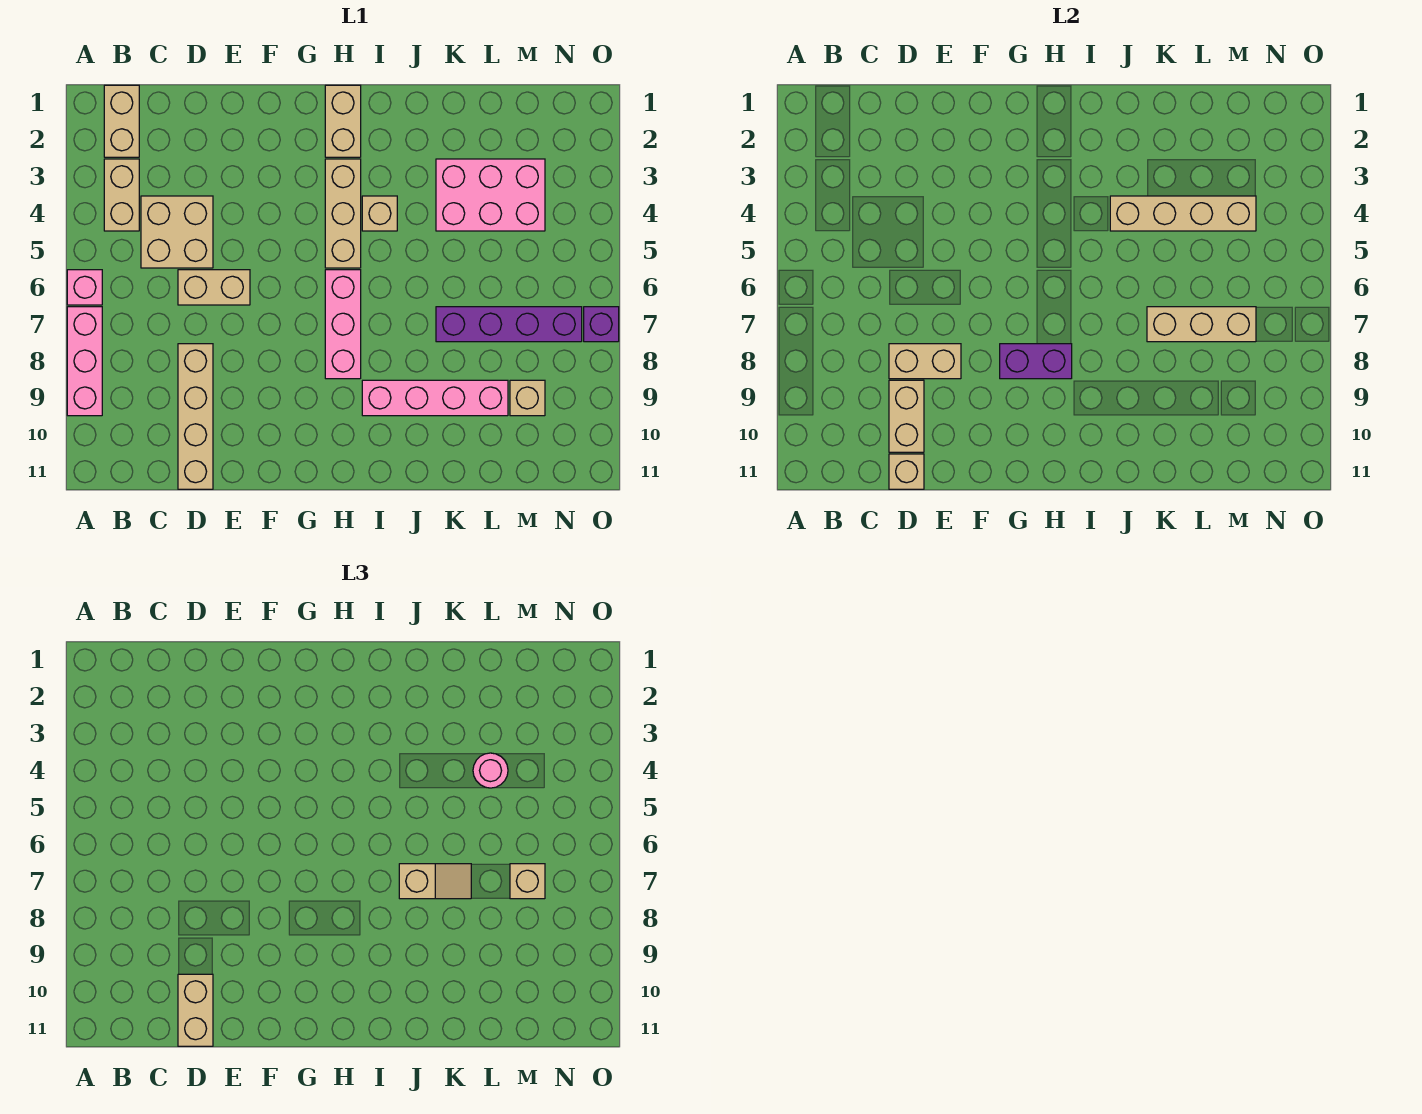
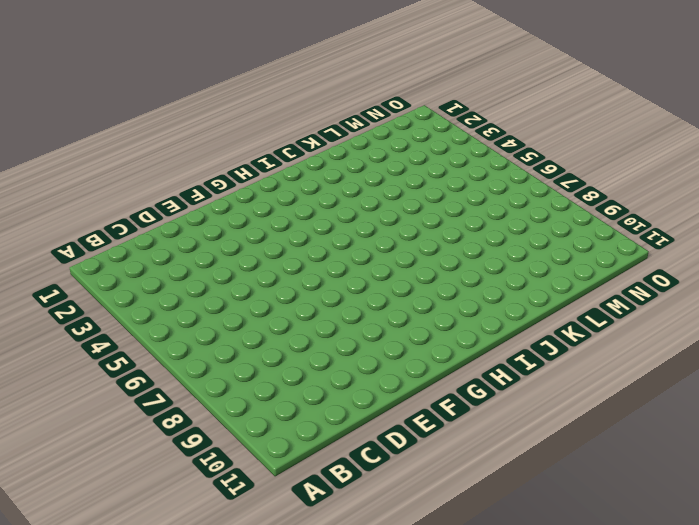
none -> pink 1x1 brick [67,270,102,305]
none -> pink 1x3 brick [67,307,102,416]
none -> tan 1x2 brick [104,85,139,157]

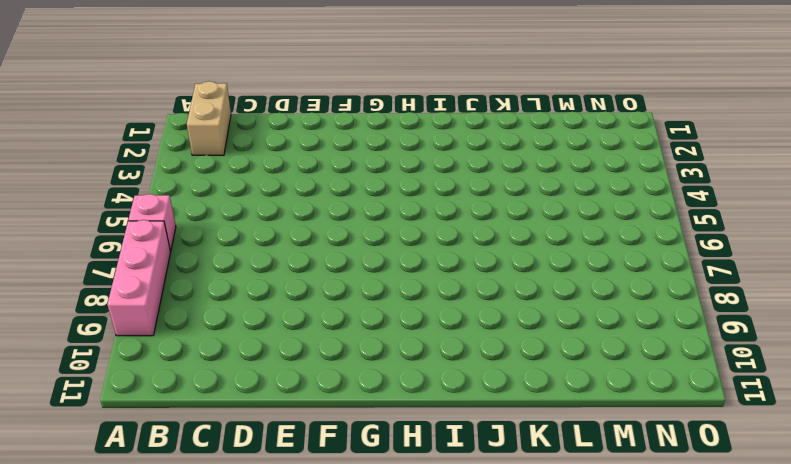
none -> tan 1x2 brick [104,159,139,231]
none -> tan 2x2 brick [141,196,213,268]
none -> tan 1x2 brick [178,270,250,305]

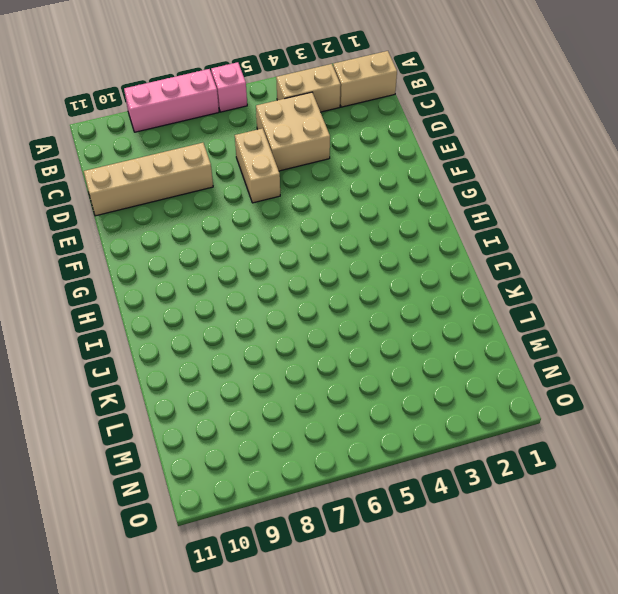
none -> tan 1x2 brick [325,85,361,157]
none -> tan 1x3 brick [325,159,361,268]
none -> pink 1x3 brick [325,270,361,379]

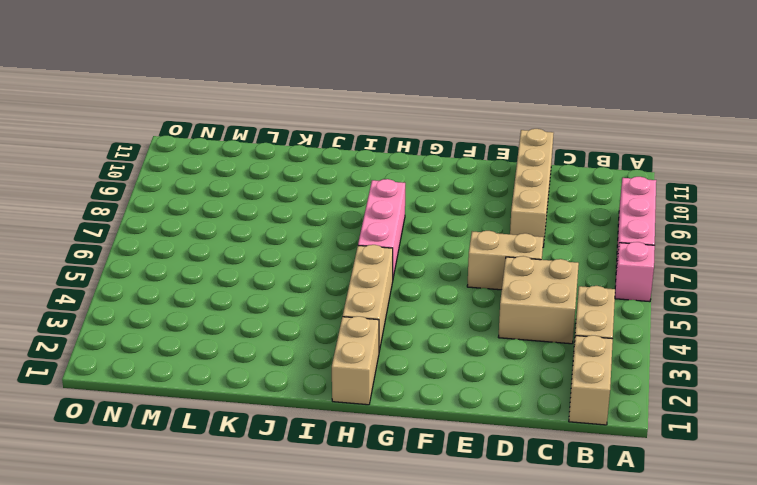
none -> tan 1x1 brick [362,196,397,231]
none -> pink 1x4 brick [362,380,508,416]
none -> pink 2x3 brick [436,159,545,231]

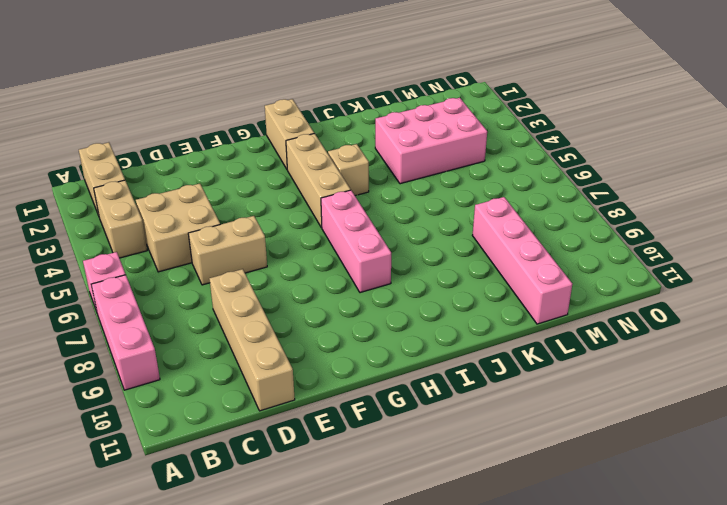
pink 1x4 brick [472,197,572,324] -> pink 1x4 brick turned to [362,380,508,416]
none -> purple 1x4 brick [436,307,582,342]
none -> tan 1x1 brick [510,380,545,416]
none -> purple 1x1 brick [584,307,619,342]

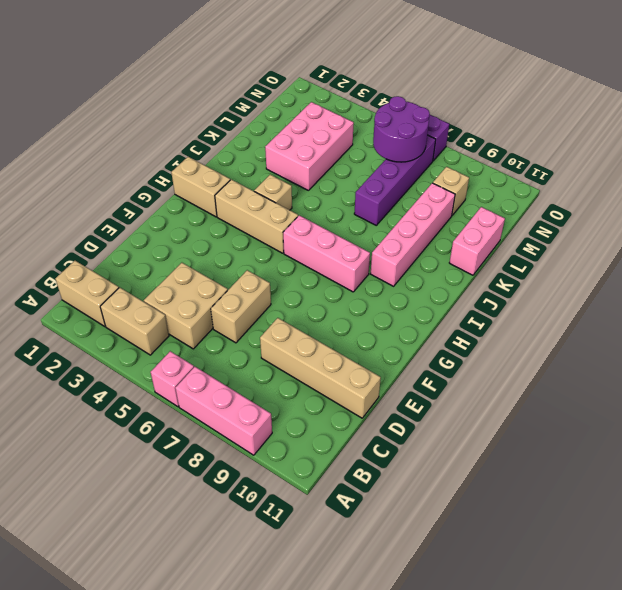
pink 1x2 brick [449,207,505,275] -> none
purple 2x2 round brick [373,96,430,162] -> tan 1x3 brick [1147,307,1256,342]
none -> tan 1x2 brick [889,344,961,379]
none -> tan 1x2 brick [889,380,924,452]
none -> tan 1x1 brick [889,454,924,489]

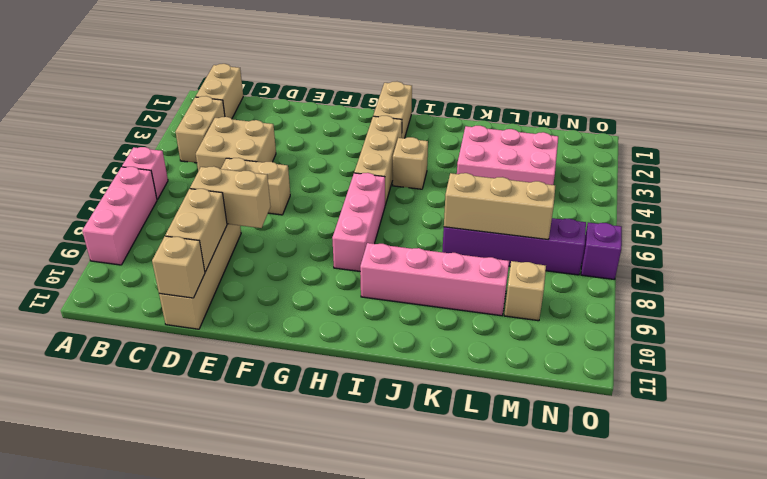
none -> purple 1x2 brick [1000,344,1072,379]
none -> tan 1x4 brick [1110,196,1256,231]
none -> tan 1x2 brick [178,974,213,1046]

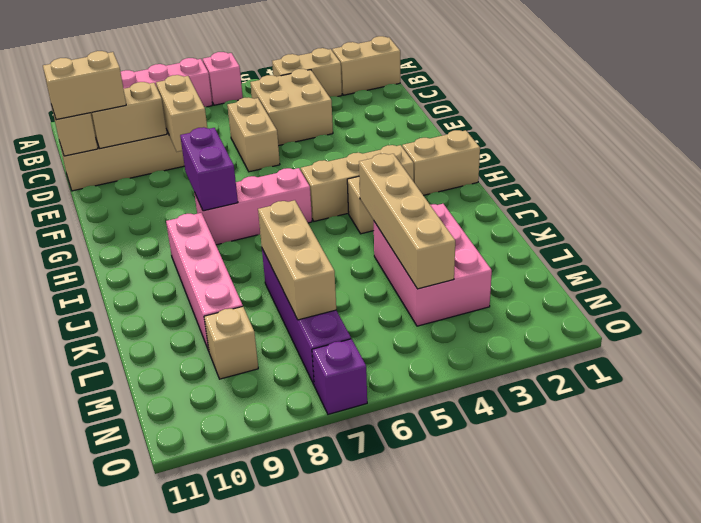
none -> tan 1x2 slope [399,864,471,899]
none -> pink 1x1 round brick [473,753,508,788]
none -> tan 1x1 brick [510,864,545,899]

